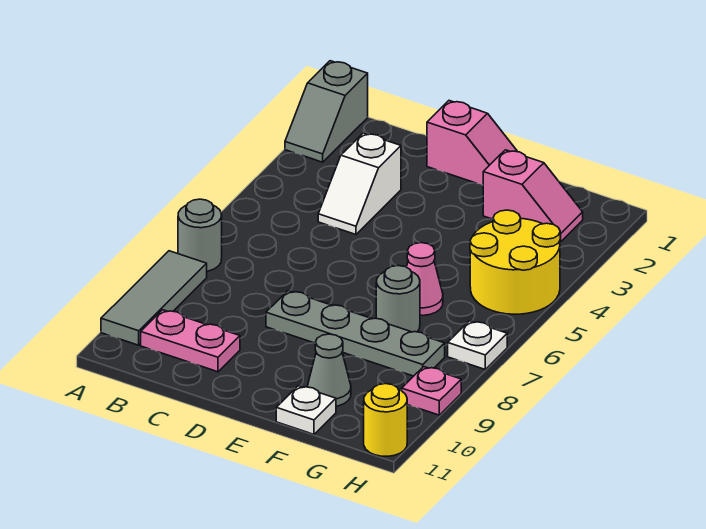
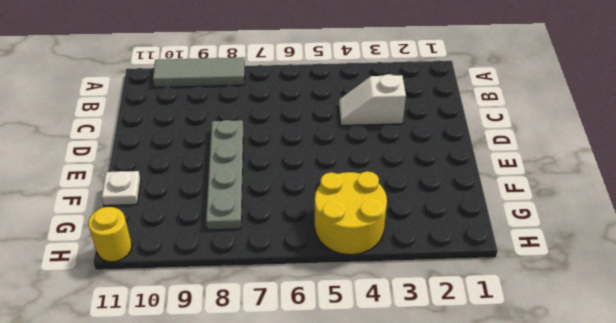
none -> grey 1x2 slope [285,61,368,162]
none -> grey 1x1 round brick [178,199,222,271]
none -> pink 1x2 plate [141,310,240,372]

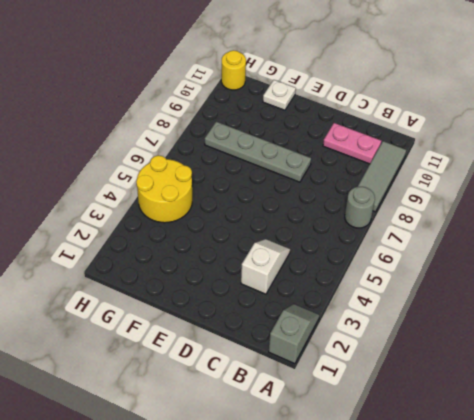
none -> pink 1x2 slope [427,101,518,185]
none -> pink 1x2 slope [483,150,583,242]
none -> pink 1x1 cone [407,243,443,316]

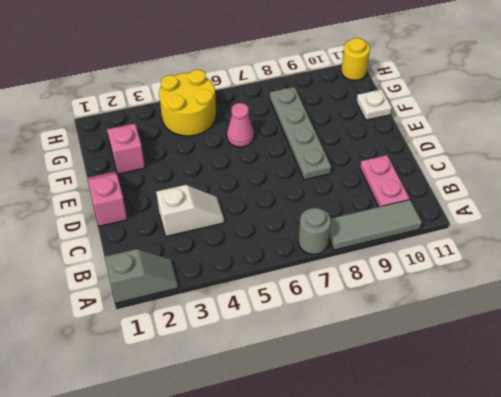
none -> grey 1x1 round brick [376,266,420,332]
none -> grey 1x1 cone [308,334,351,406]
none -> white 1x1 plate [448,321,507,369]

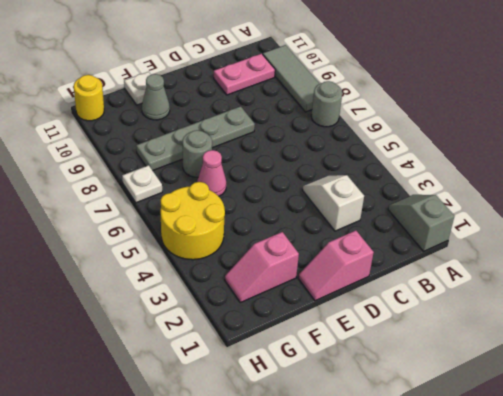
none -> pink 1x1 plate [402,367,461,415]

